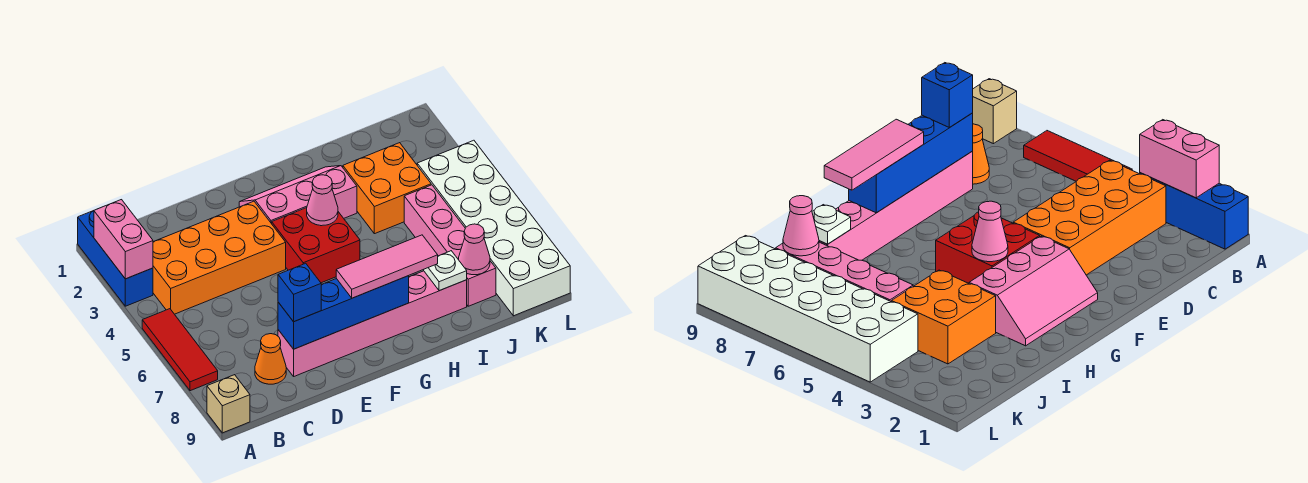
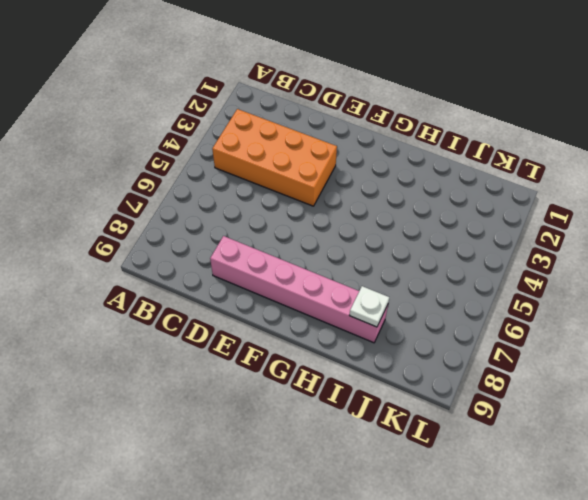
none -> blue 1x3 brick [78,211,153,306]
none -> red 1x3 tile [142,309,218,391]
none -> tan 1x1 brick [207,375,250,433]

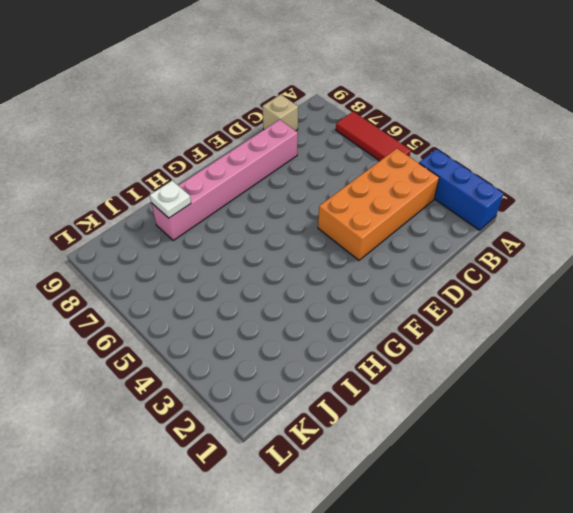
tan 1x1 brick [263,94,298,131] -> tan 1x1 brick moved to [207,375,250,433]
none -> orange 1x1 cone [255,334,286,384]
none -> pink 2x3 slope [239,166,357,224]
none -> red 2x2 brick [272,208,360,283]

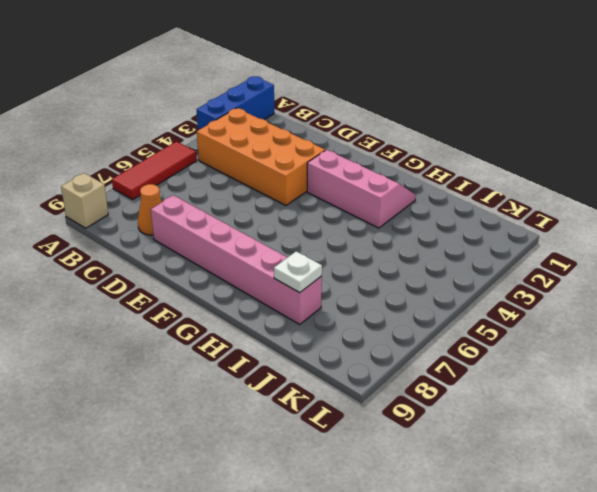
none -> red 2x2 brick [272,208,360,283]
none -> orange 2x2 brick [343,143,431,234]
none -> pink 1x4 brick [404,185,496,306]

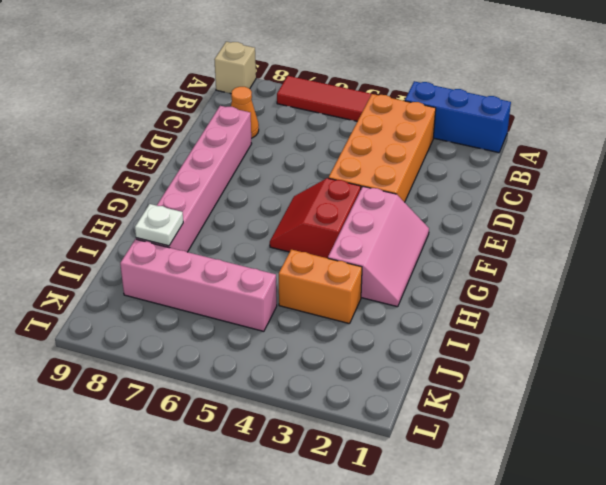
red 2x2 slope [270,178,361,258] -> red 2x2 brick [272,208,360,283]
orange 1x2 brick [279,249,362,324] -> orange 2x2 brick [343,143,431,234]
none -> white 2x6 brick [417,140,570,316]
none -> pink 1x2 brick [94,200,153,279]
none -> blue 1x4 brick [278,276,409,349]

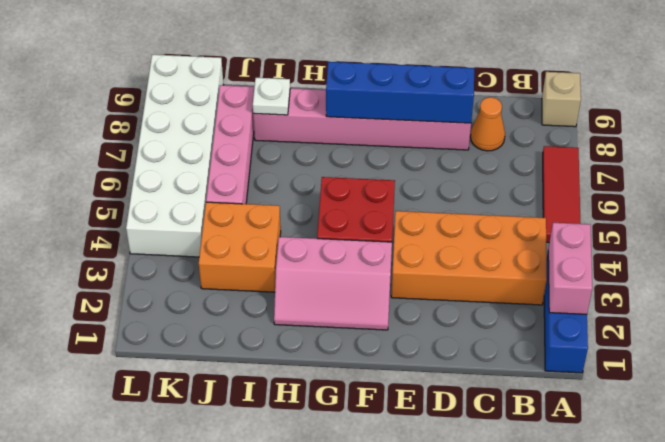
none -> pink 1x1 cone [307,175,338,226]
none -> pink 1x1 cone [459,224,490,275]
none -> blue 1x1 brick [278,263,321,322]

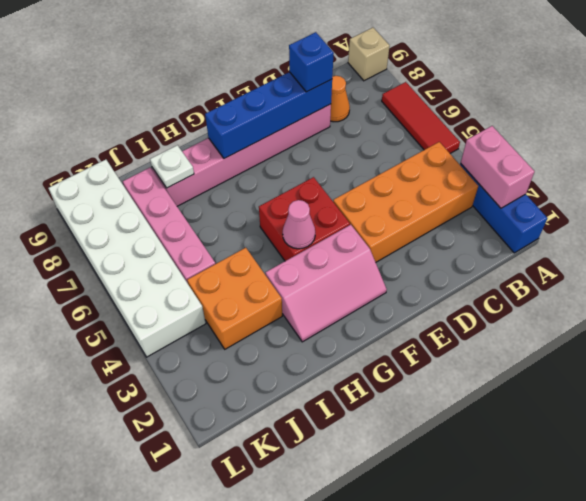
none -> pink 1x1 cone [459,224,490,275]
none -> pink 1x3 tile [336,235,438,298]

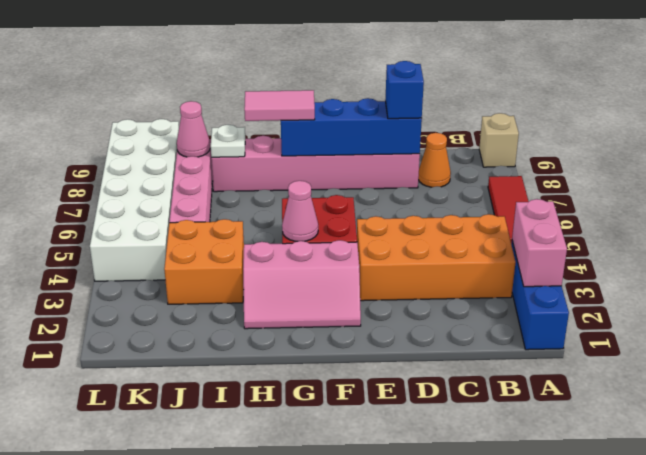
pink 1x2 tile [244,90,315,121] -> pink 1x3 tile [336,235,438,298]

